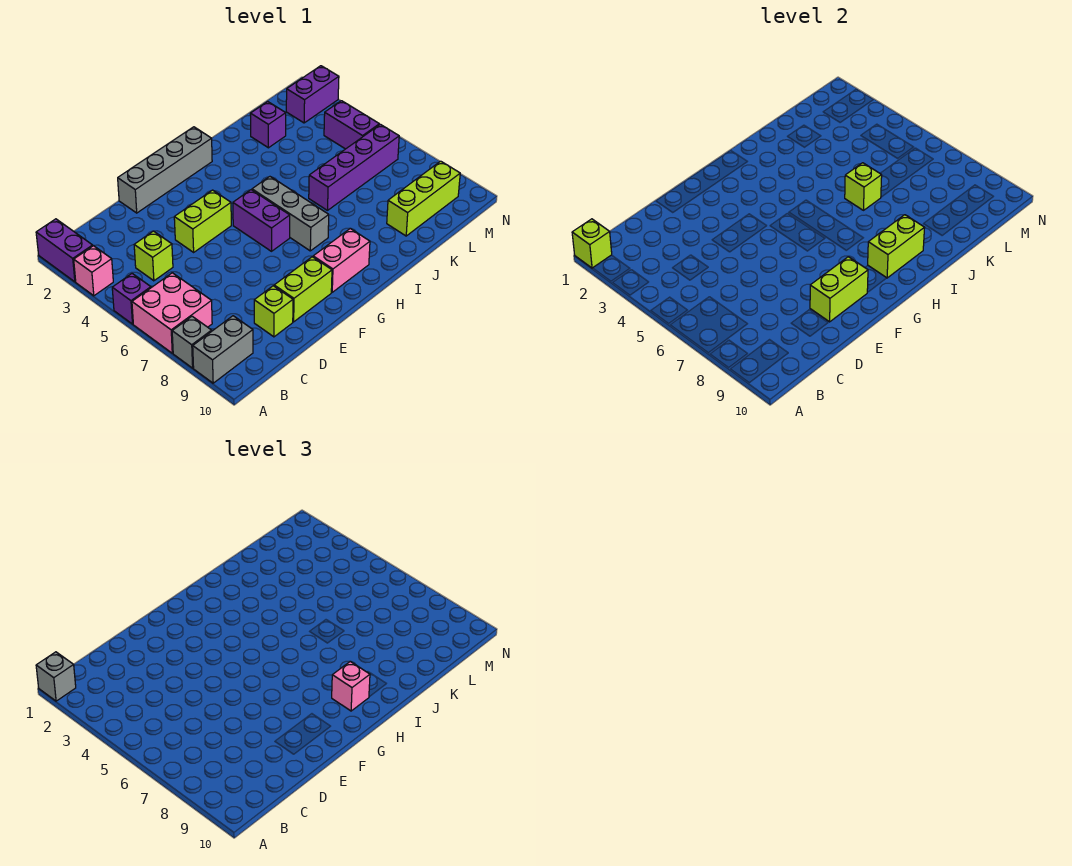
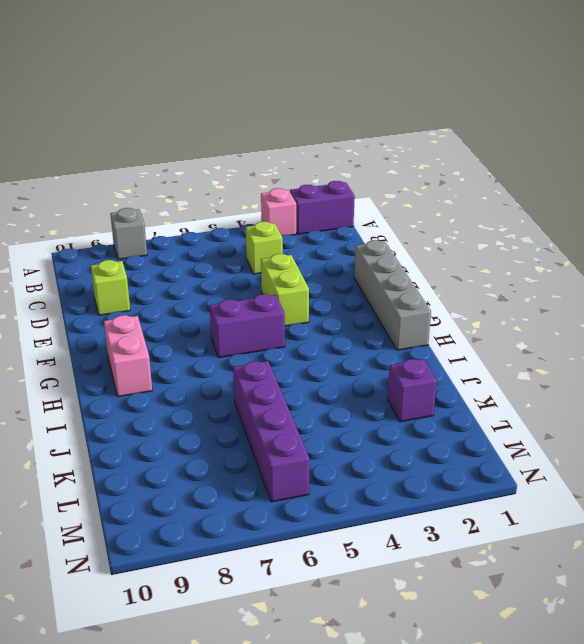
none -> purple 1x1 brick [112,274,151,324]
none -> pink 2x2 brick [132,273,212,353]
none -> grey 1x2 brick [193,316,253,383]

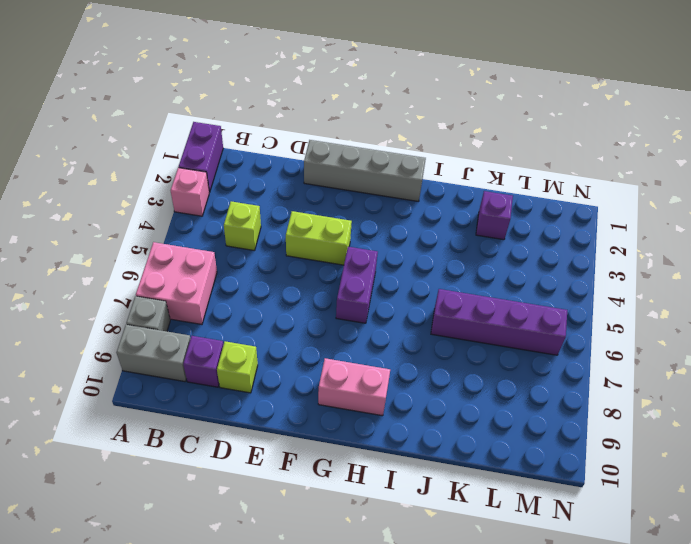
purple 1x1 brick [183,336,223,387] -> purple 1x1 brick moved to [112,274,151,324]
none -> lime 1x2 brick [274,257,332,322]
none -> grey 1x3 brick [252,177,329,251]
none -> lime 1x3 brick [387,161,460,236]

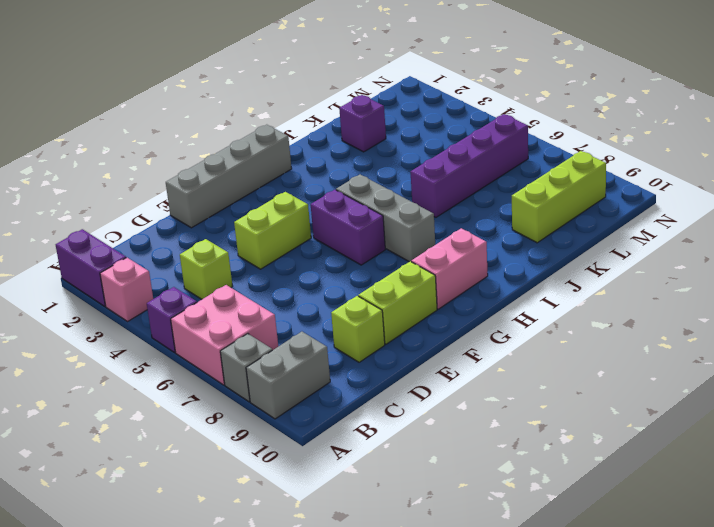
none -> purple 1x2 brick [286,66,339,123]
none -> purple 1x2 brick [324,101,379,149]
none -> lime 1x1 brick [572,219,612,268]

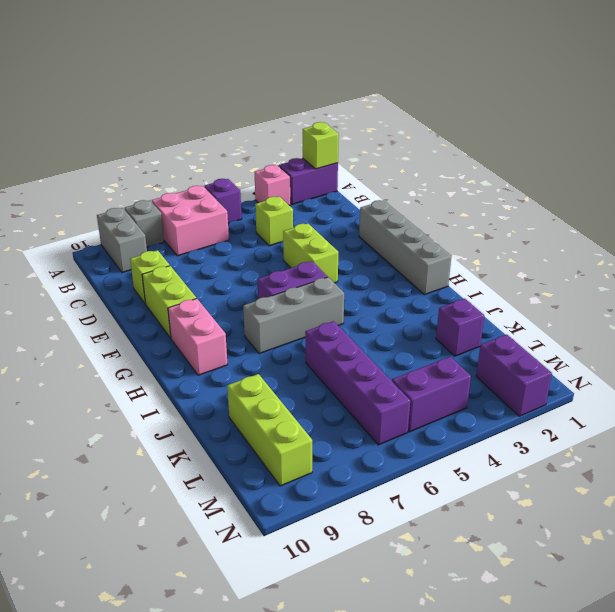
none -> lime 1x2 brick [810,257,868,322]
none -> lime 1x2 brick [868,215,925,278]
none -> lime 1x1 brick [845,163,882,210]

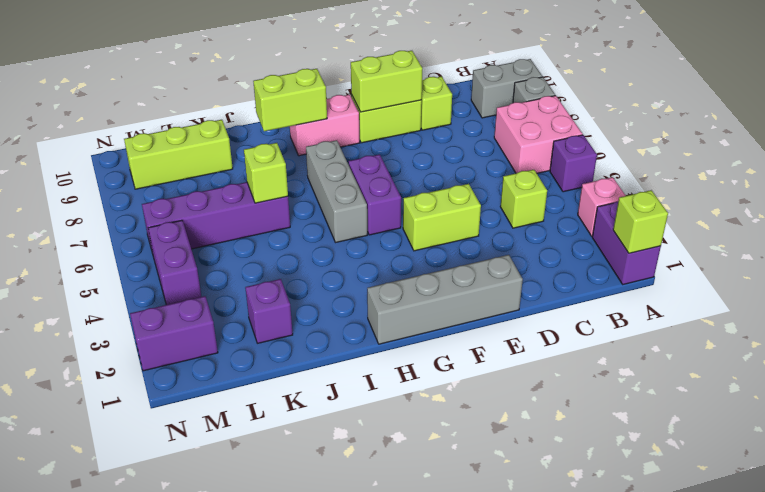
none -> grey 1x1 brick [36,652,76,701]
none -> pink 1x1 brick [332,661,370,711]

